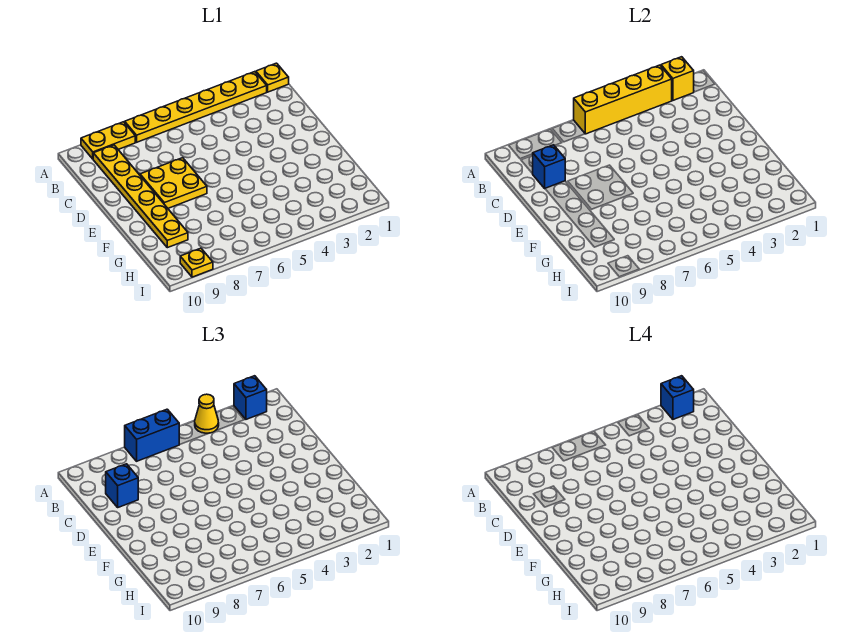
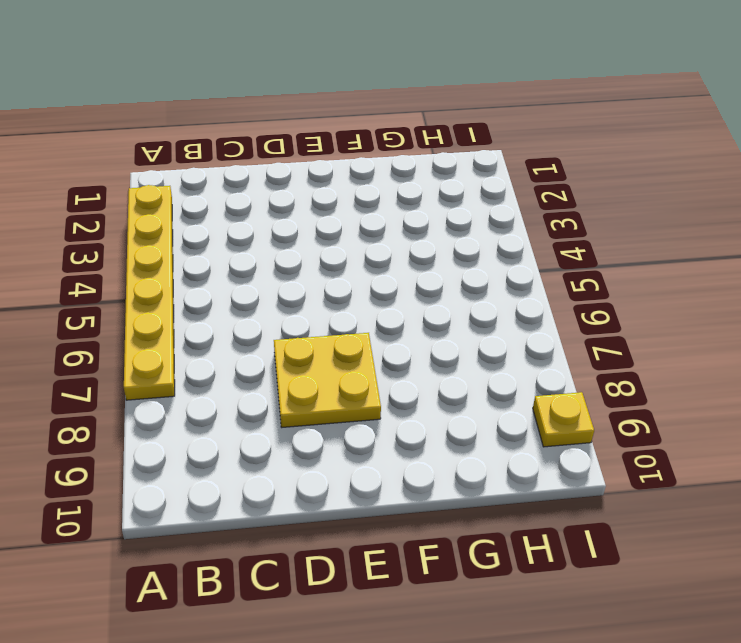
none -> yellow 1x1 plate [256,63,289,92]
none -> yellow 1x2 plate [81,122,135,159]
none -> yellow 1x6 plate [93,145,188,248]

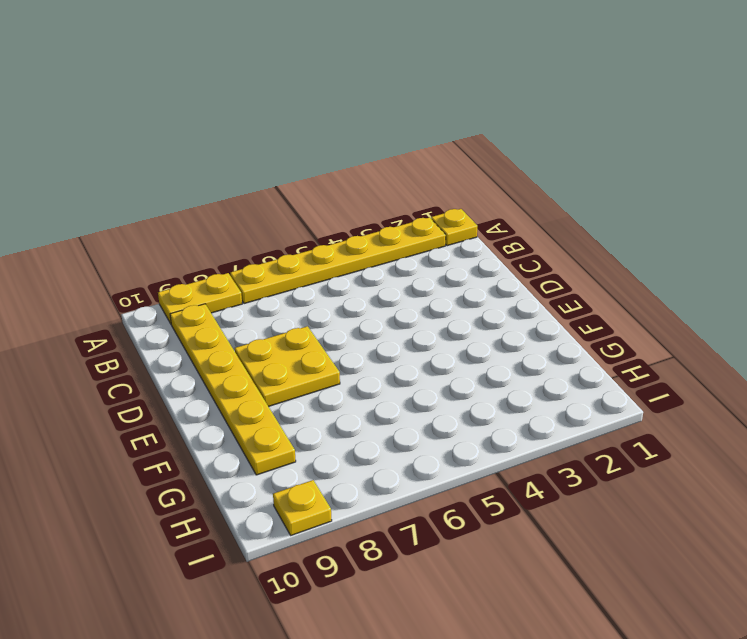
none -> yellow 1x1 brick [661,57,694,100]
none -> yellow 1x4 brick [574,65,672,134]
none -> blue 1x1 brick [533,145,565,188]

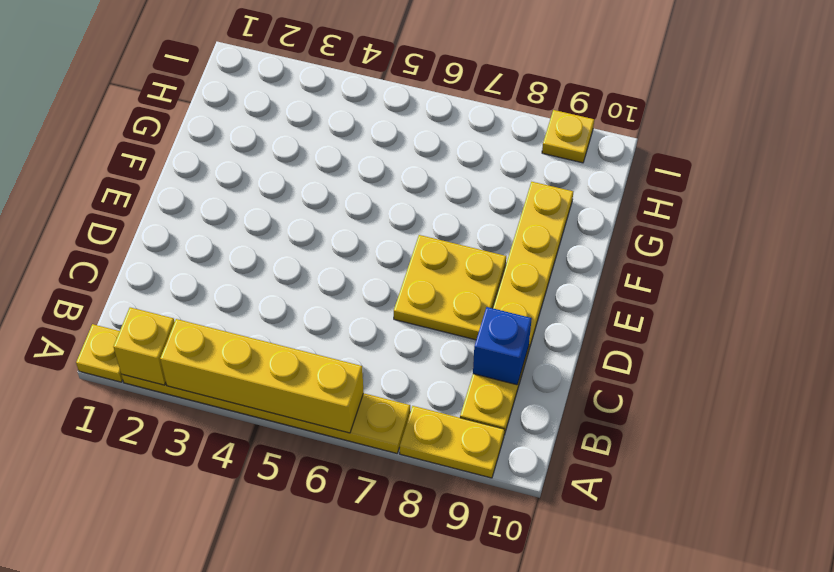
none -> blue 1x1 brick [234,376,267,419]
none -> yellow 1x1 cone [195,394,219,433]
none -> blue 1x2 brick [125,409,179,461]

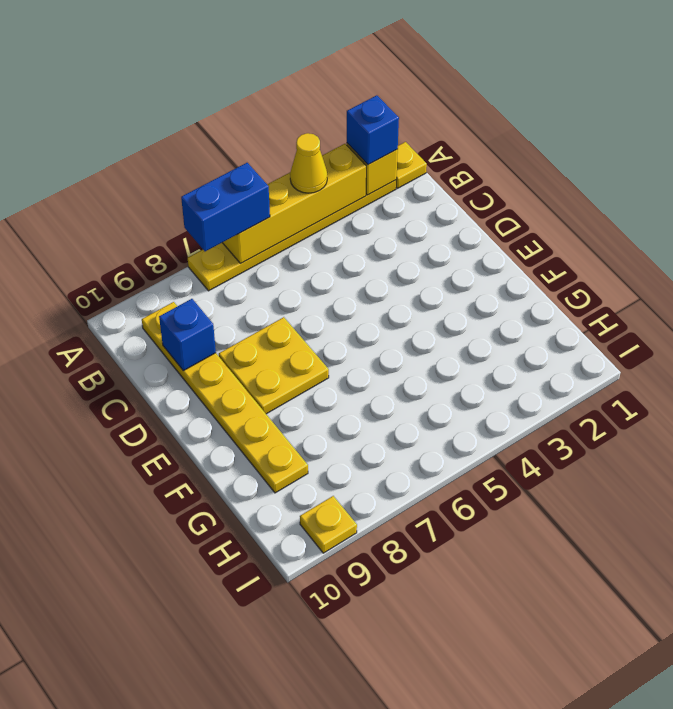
none -> yellow 1x2 plate [81,122,135,159]
none -> blue 1x1 brick [106,464,138,507]
none -> blue 1x1 brick [661,376,694,419]

